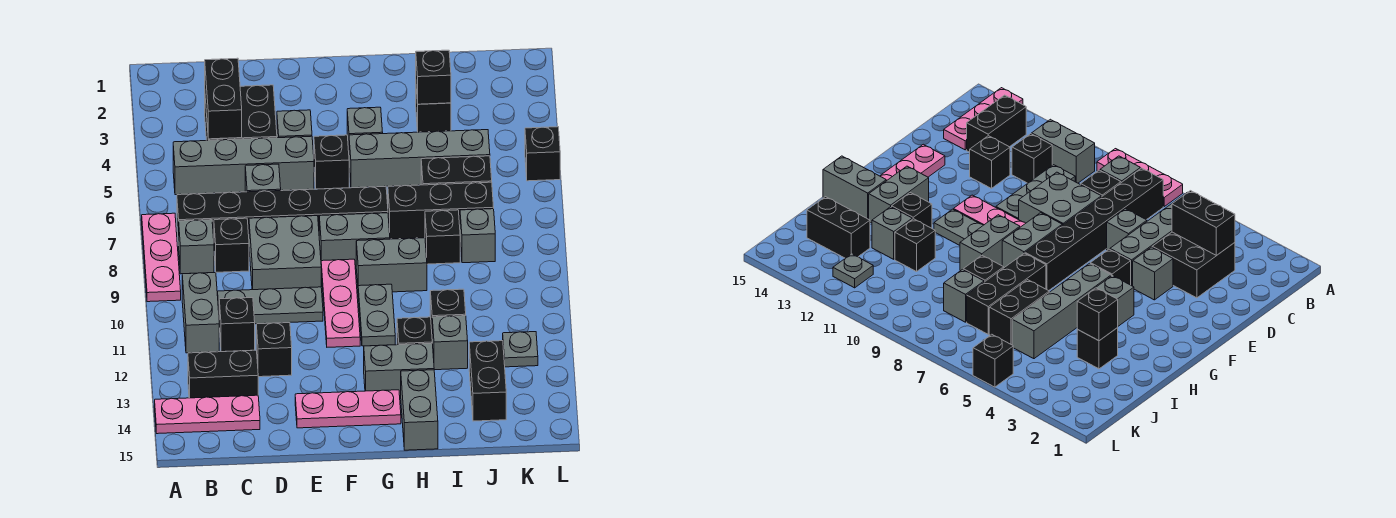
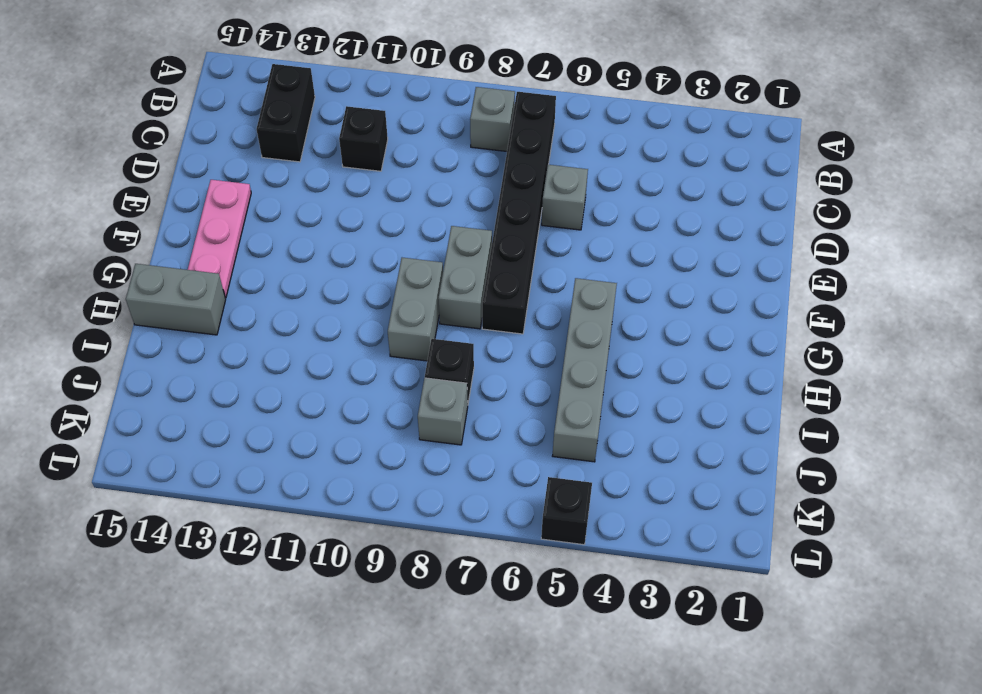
none -> pink 1x3 plate [142,213,181,302]
none -> pink 1x3 plate [155,395,260,434]
none -> grey 1x4 brick [173,136,314,195]
none -> grey 1x2 brick [182,273,219,353]

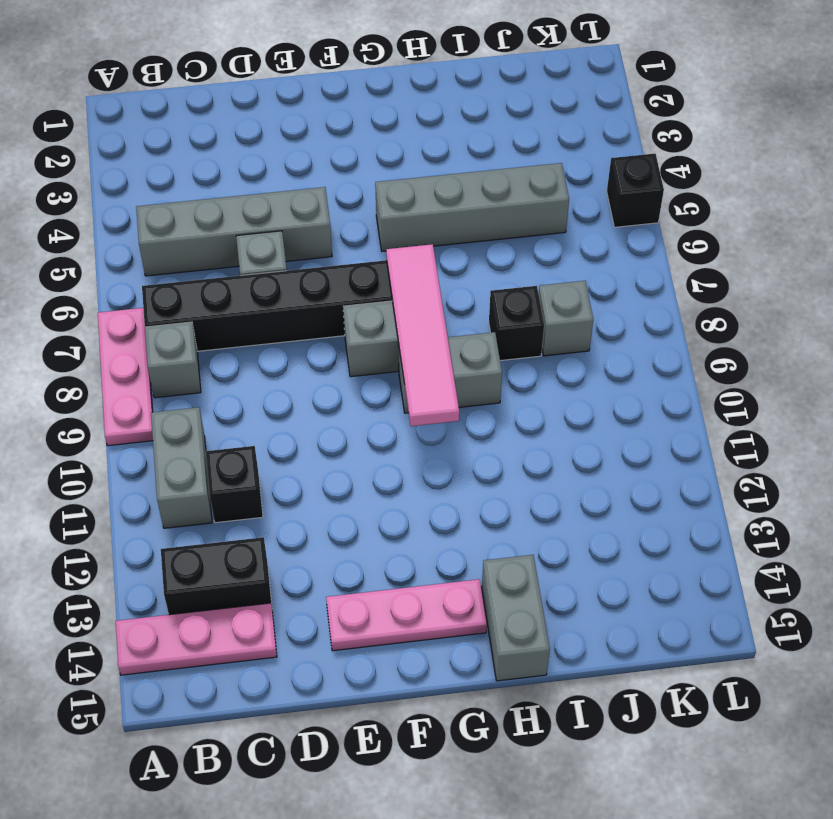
pink 1x4 tile [386,244,459,426] -> none
none -> black 2x2 brick [205,85,277,141]
none -> black 1x1 brick [214,218,249,272]
none -> grey 1x3 plate [218,287,323,324]
none -> grey 2x2 brick [249,216,321,290]

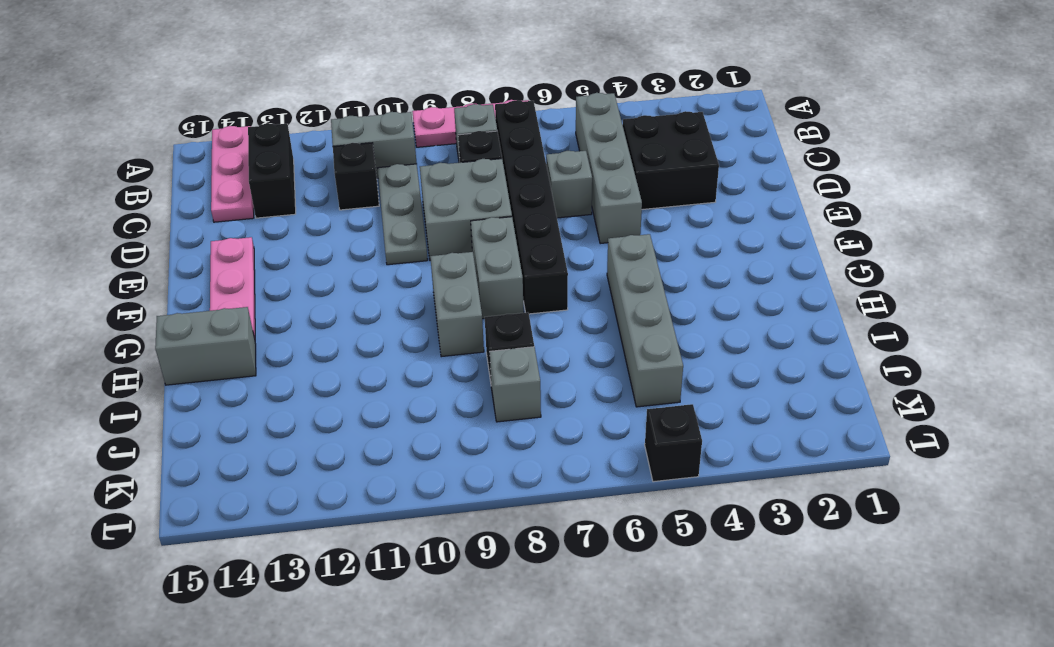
none -> black 1x1 brick [256,323,292,377]
none -> grey 1x1 brick [277,110,312,138]
none -> black 1x1 brick [314,135,349,189]
none -> pink 1x3 plate [321,259,360,347]

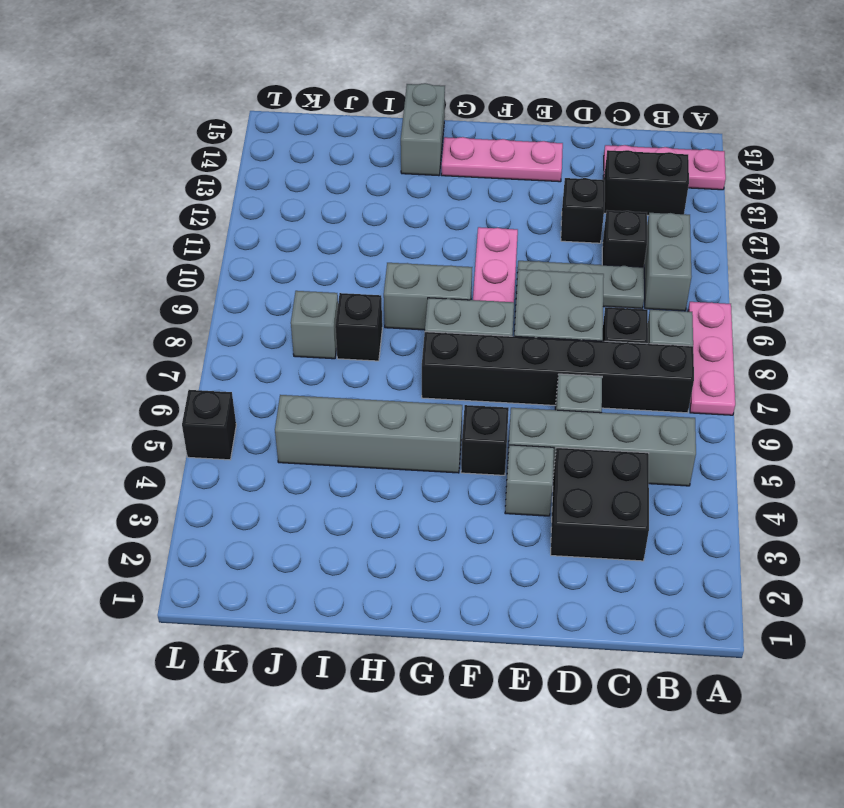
none -> grey 1x1 brick [347,107,383,151]
none -> grey 1x2 plate [358,284,395,346]
none -> grey 1x2 brick [364,343,434,398]
none -> black 1x3 brick [388,182,494,239]

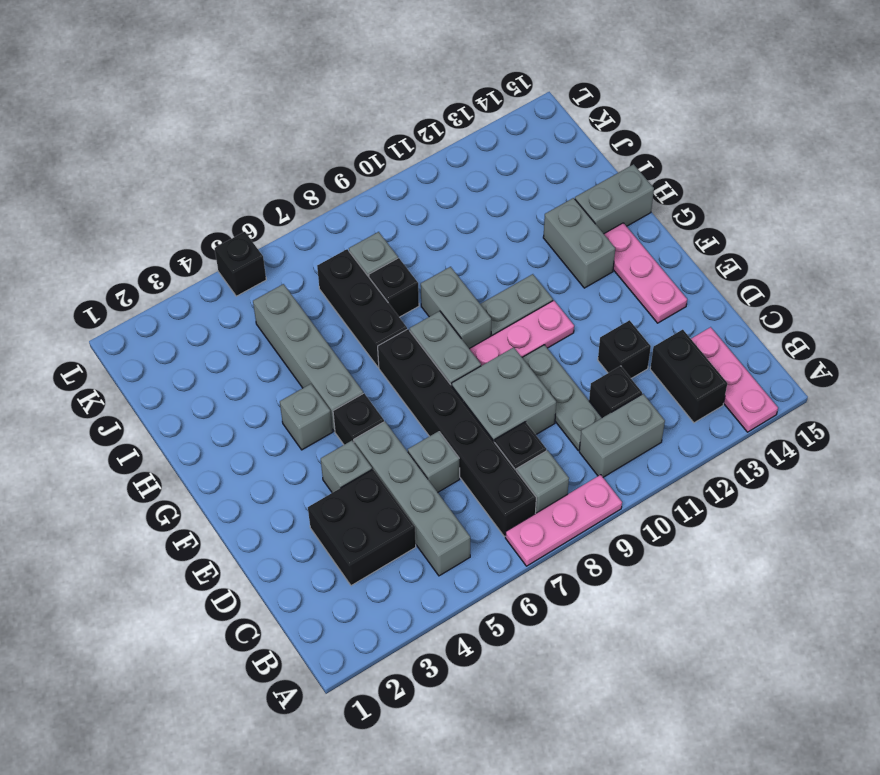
none -> black 1x1 brick [397,317,432,345]
none -> black 1x1 brick [416,89,451,132]
none -> black 1x2 brick [421,156,492,185]
none -> black 1x1 brick [430,289,466,329]

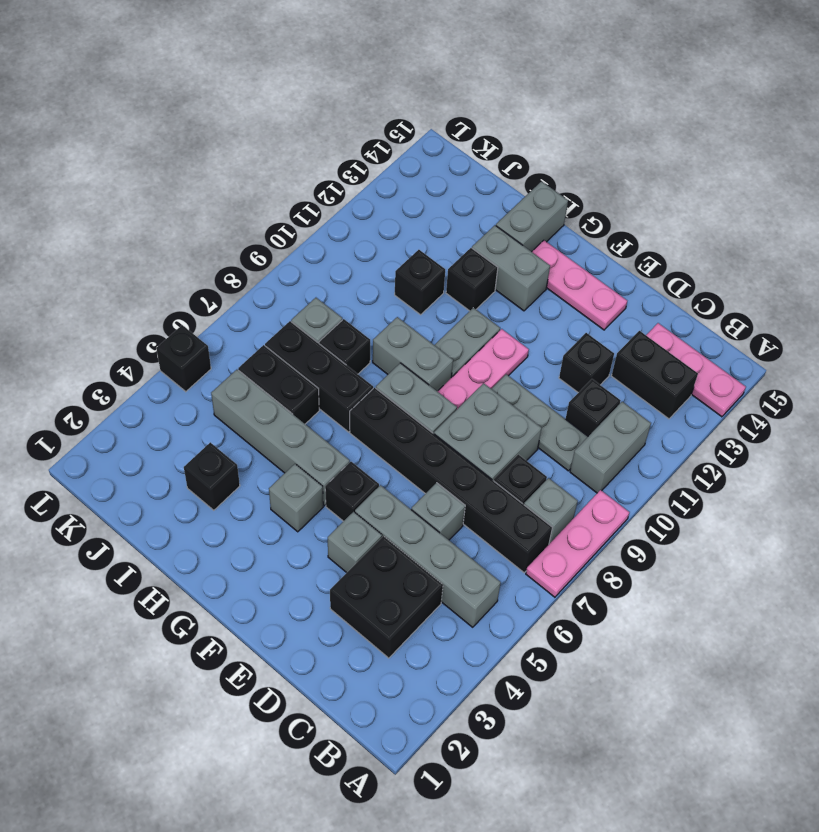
none -> grey 1x1 brick [432,316,468,370]
none -> black 1x2 brick [469,341,506,421]
none -> grey 1x1 plate [503,332,538,367]
none -> black 1x2 brick [205,58,242,139]

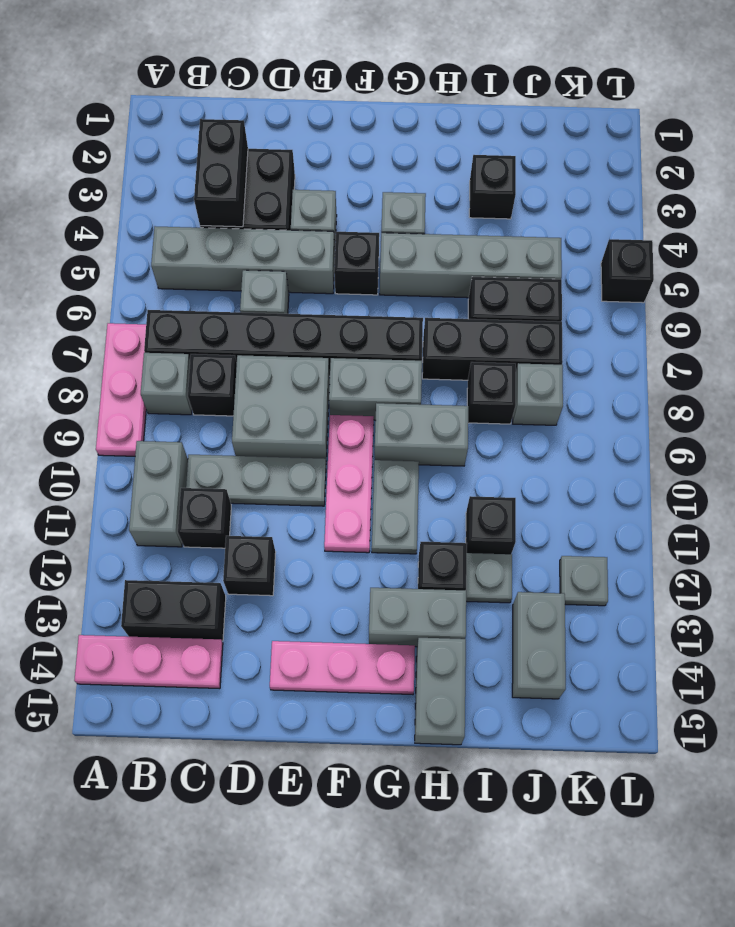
grey 1x1 plate [466,553,512,603] -> grey 1x1 brick [432,316,468,370]
grey 1x2 brick [512,592,566,699] -> black 1x2 brick [469,341,506,421]
none -> black 1x1 brick [416,50,451,104]

